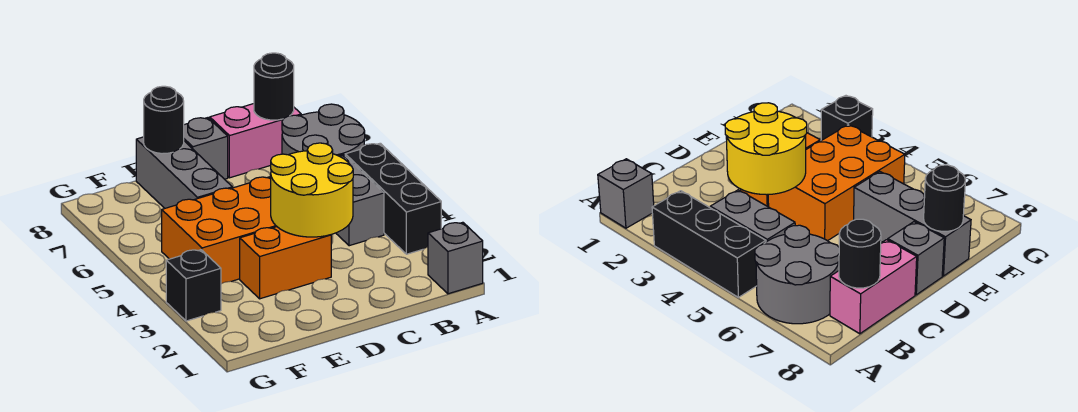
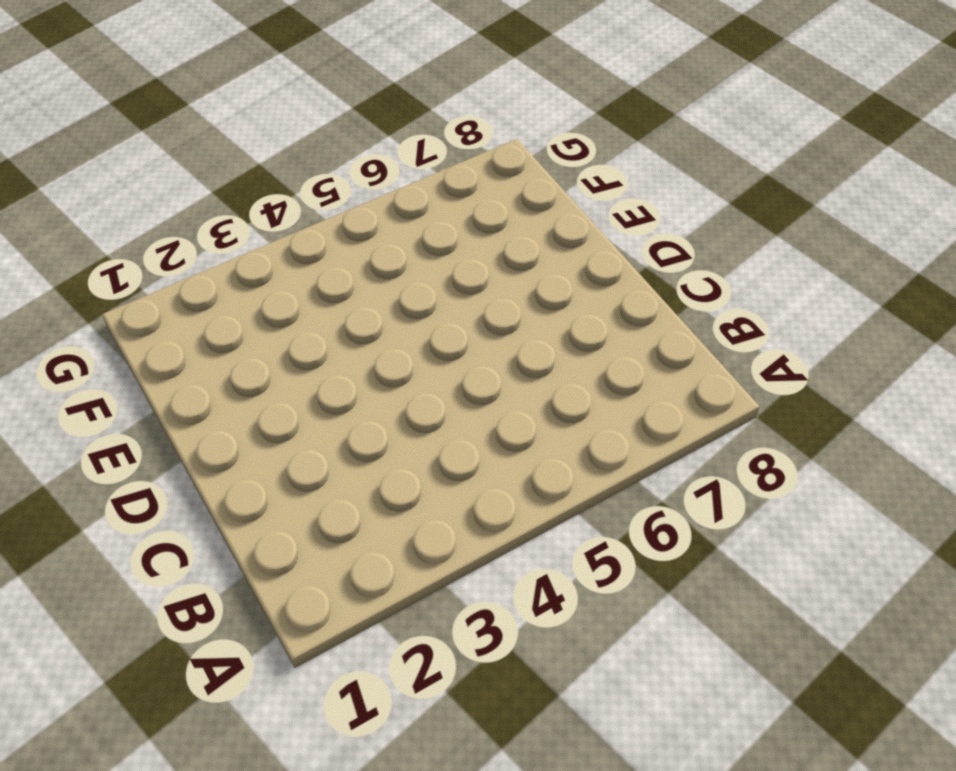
none -> grey 1x1 brick [428,222,483,294]
none -> black 1x3 brick [345,143,441,254]
none -> grey 2x2 round brick [282,104,365,155]

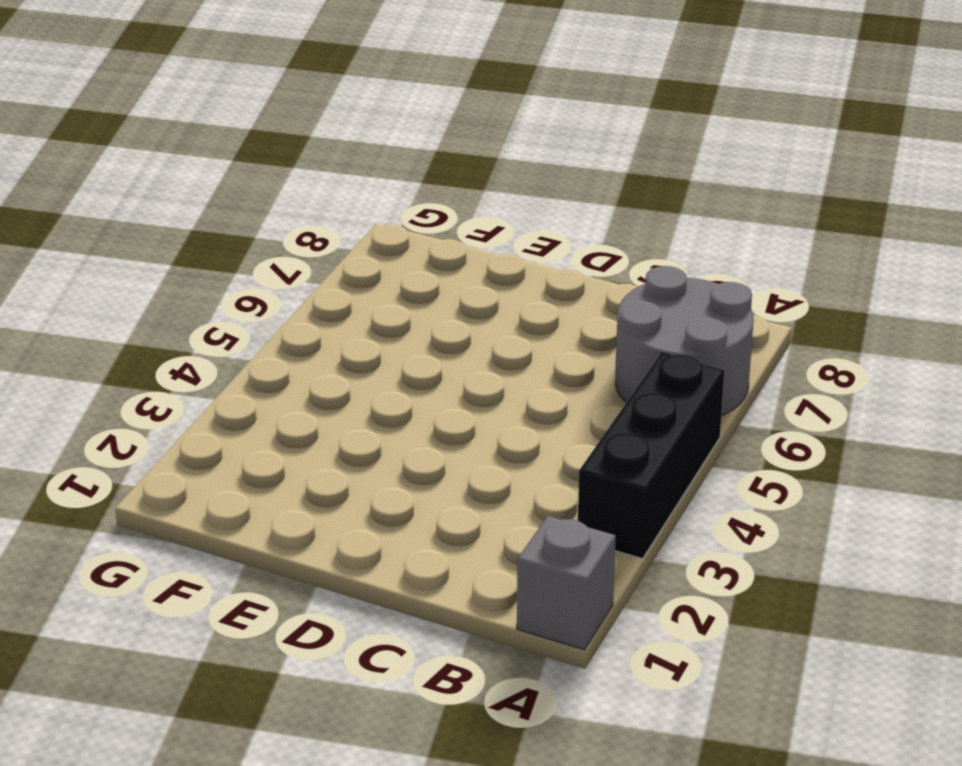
none -> grey 1x2 brick [336,155,384,246]
none -> pink 1x2 brick [210,104,301,178]
none -> orange 1x2 brick [240,227,331,299]

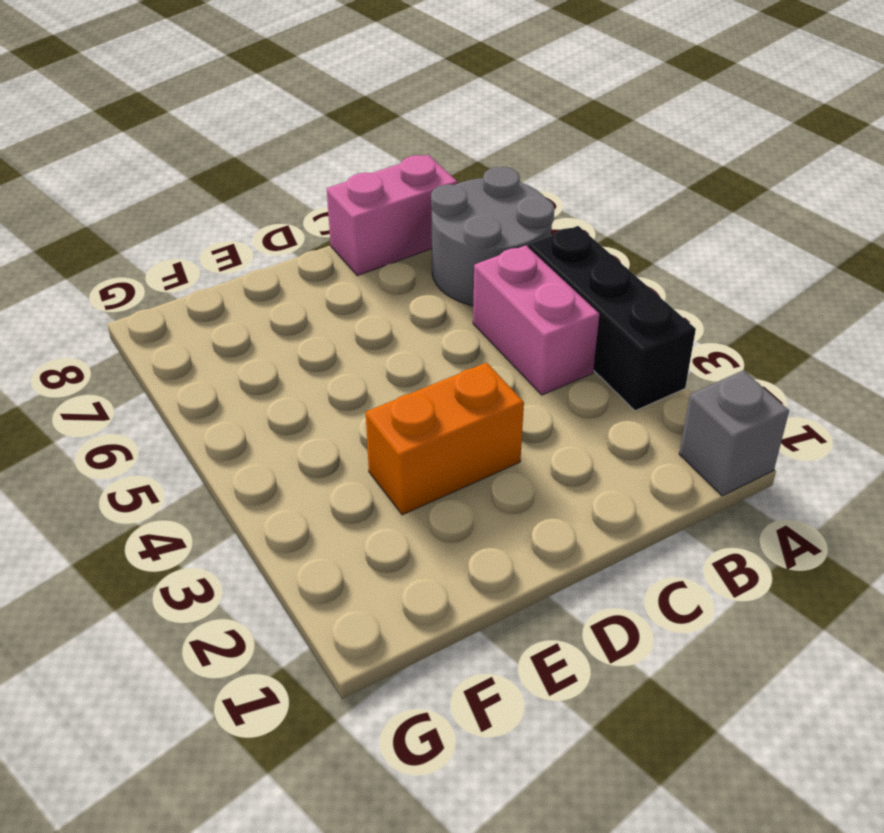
pink 1x2 brick [473,245,599,395] -> grey 1x2 brick [336,155,384,246]
none -> orange 2x3 brick [162,177,277,284]
none -> grey 1x1 brick [184,118,228,179]
none -> grey 1x3 brick [136,137,232,208]

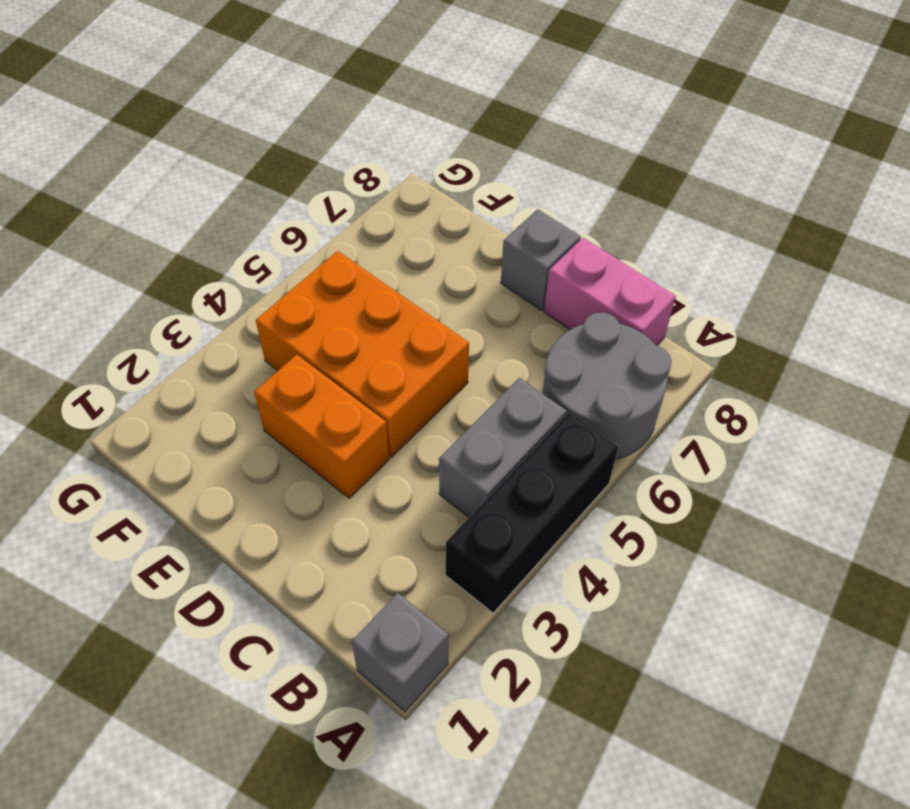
none -> grey 1x3 brick [136,137,232,208]
none -> black 1x1 brick [166,250,221,321]
none -> black 1x1 round brick [254,53,294,120]

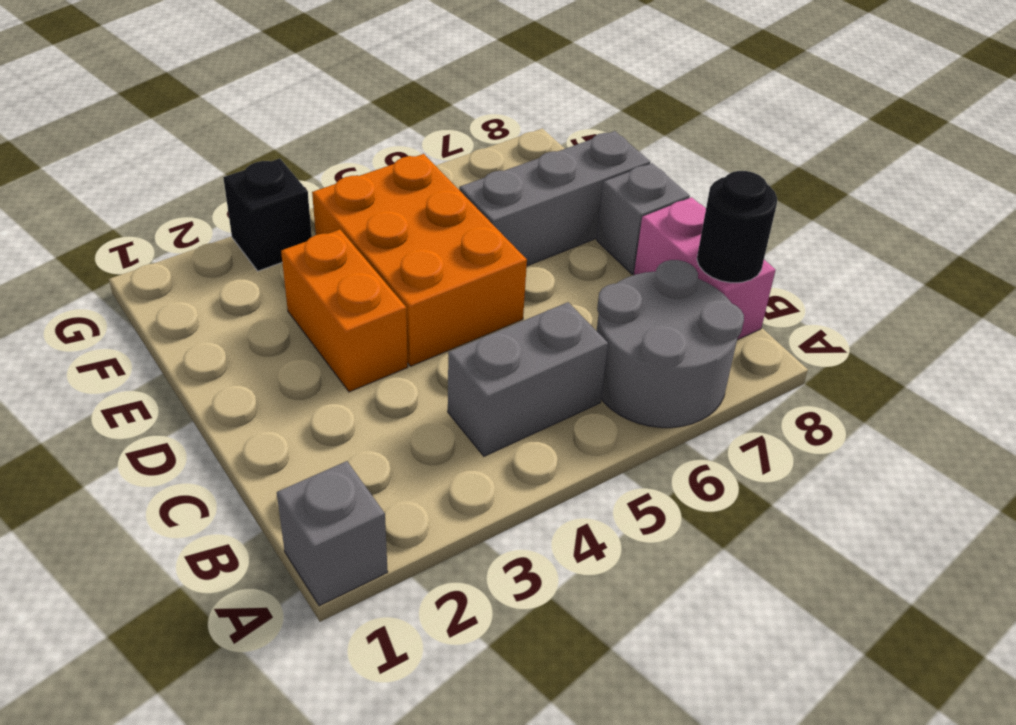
none -> black 1x3 brick [345,143,441,254]
none -> yellow 2x2 round brick [271,143,353,237]
none -> black 1x1 round brick [144,86,184,154]

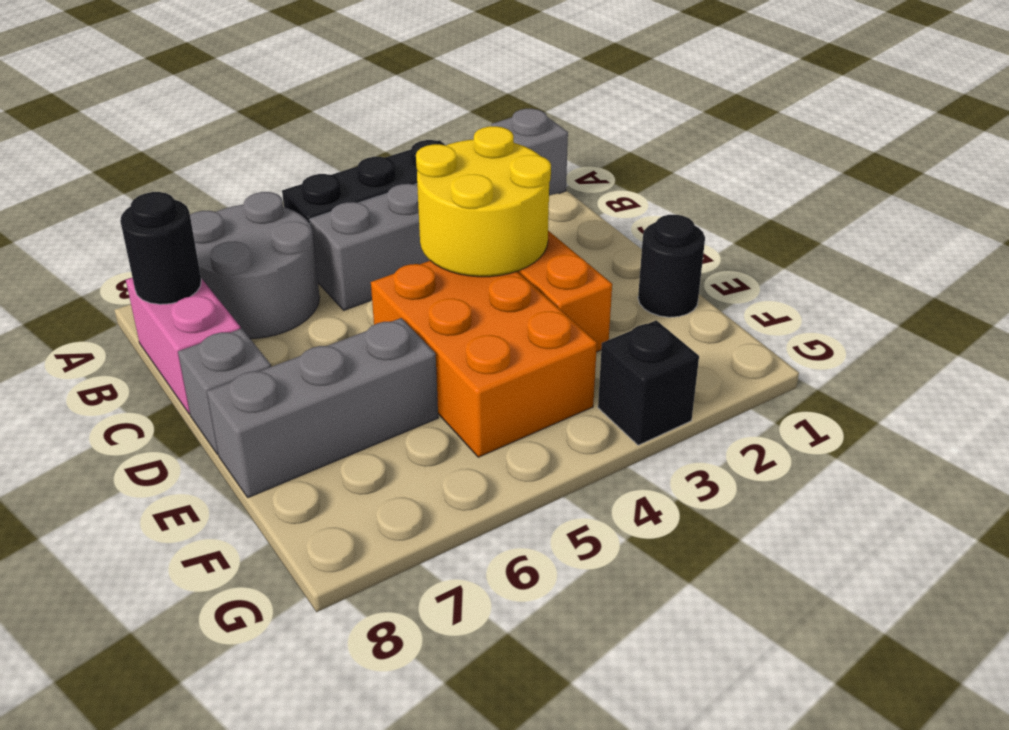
black 1x1 round brick [638,215,705,317] -> black 1x1 round brick moved to [144,86,184,154]

